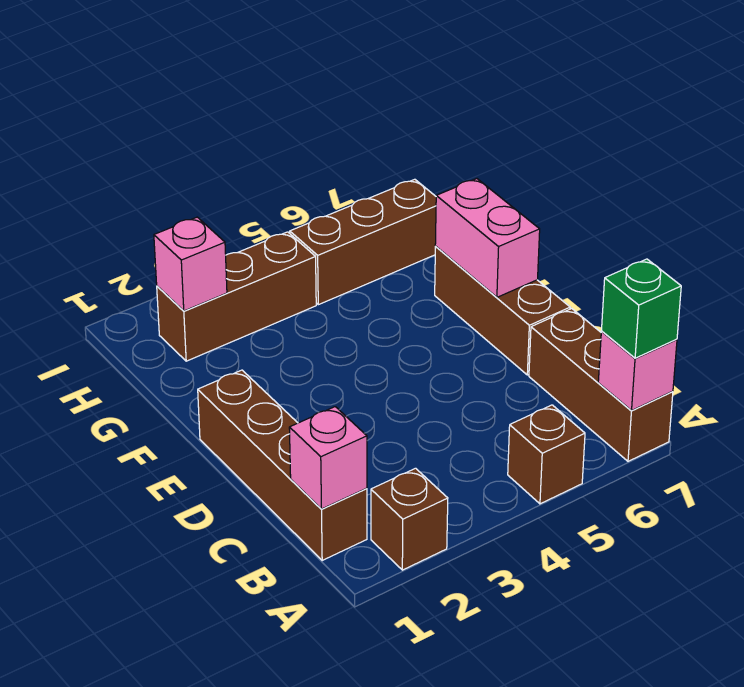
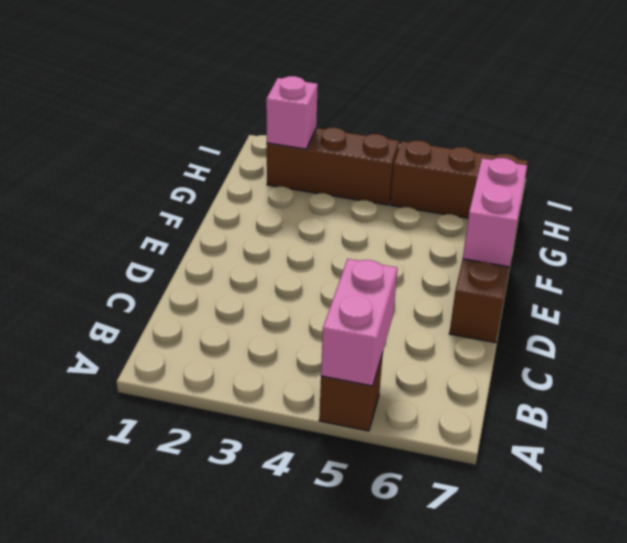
pink 1x2 brick [321,259,398,386] -> none
none -> brown 1x1 brick [371,468,448,570]
none -> brown 1x3 brick [529,309,673,461]
none -> brown 1x4 brick [198,370,367,560]

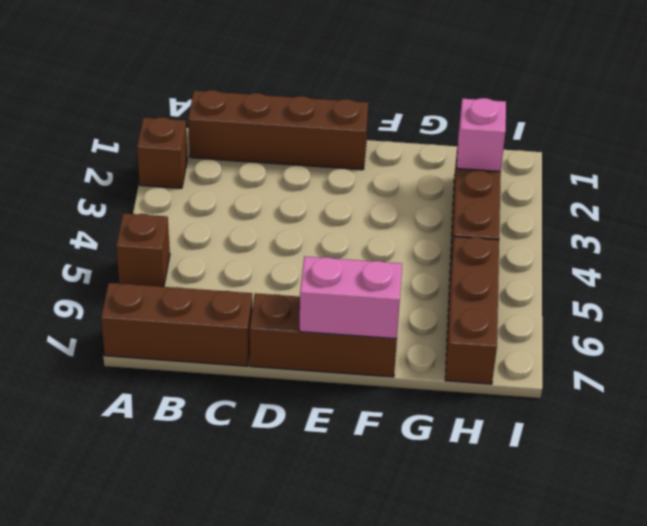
none -> pink 1x1 brick [598,332,677,410]
none -> pink 1x1 brick [289,407,367,509]
none -> green 1x1 brick [602,259,681,358]

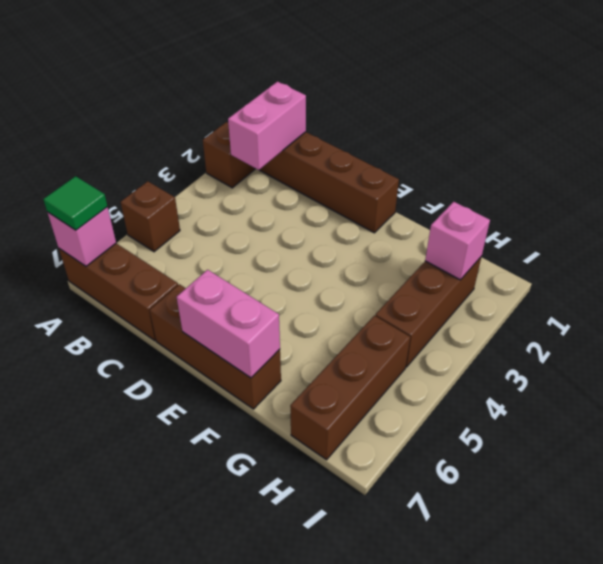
green 1x1 tile [43,176,108,230] -> green 1x1 brick [602,259,681,358]
pink 1x2 brick [228,82,306,170] -> pink 1x1 brick [289,407,367,509]

